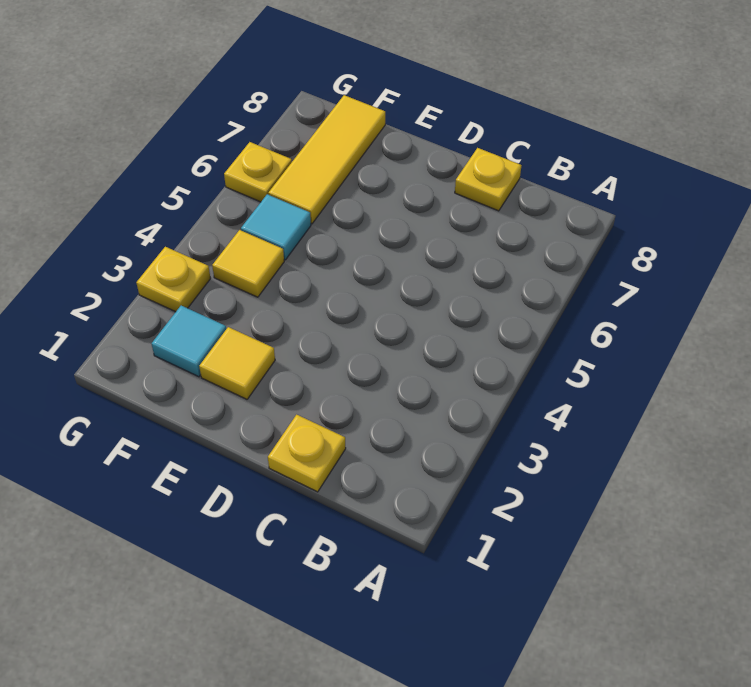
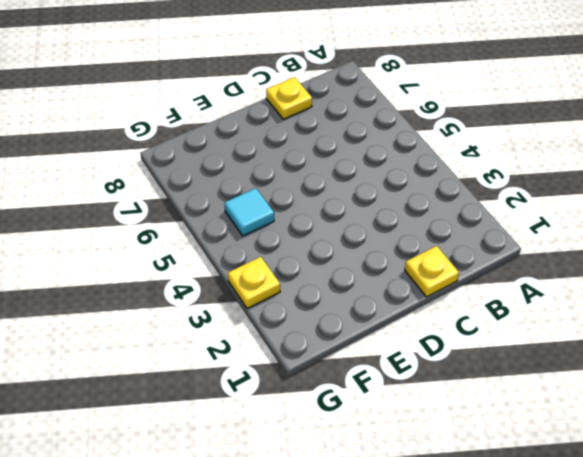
none -> yellow 1x1 tile [199,327,275,399]
none -> cyan 1x1 tile [152,306,226,377]

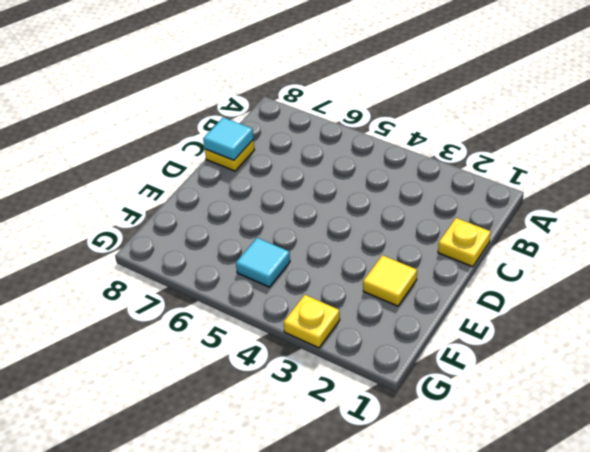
cyan 1x1 tile [203,117,253,160] -> cyan 1x1 tile moved to [152,306,226,377]
none -> yellow 1x1 tile [212,230,284,297]
none -> yellow 1x3 tile [268,95,385,224]

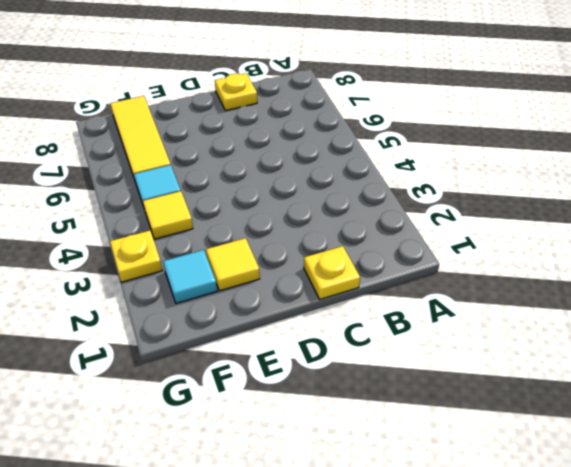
none -> yellow 1x1 plate [224,142,292,202]

